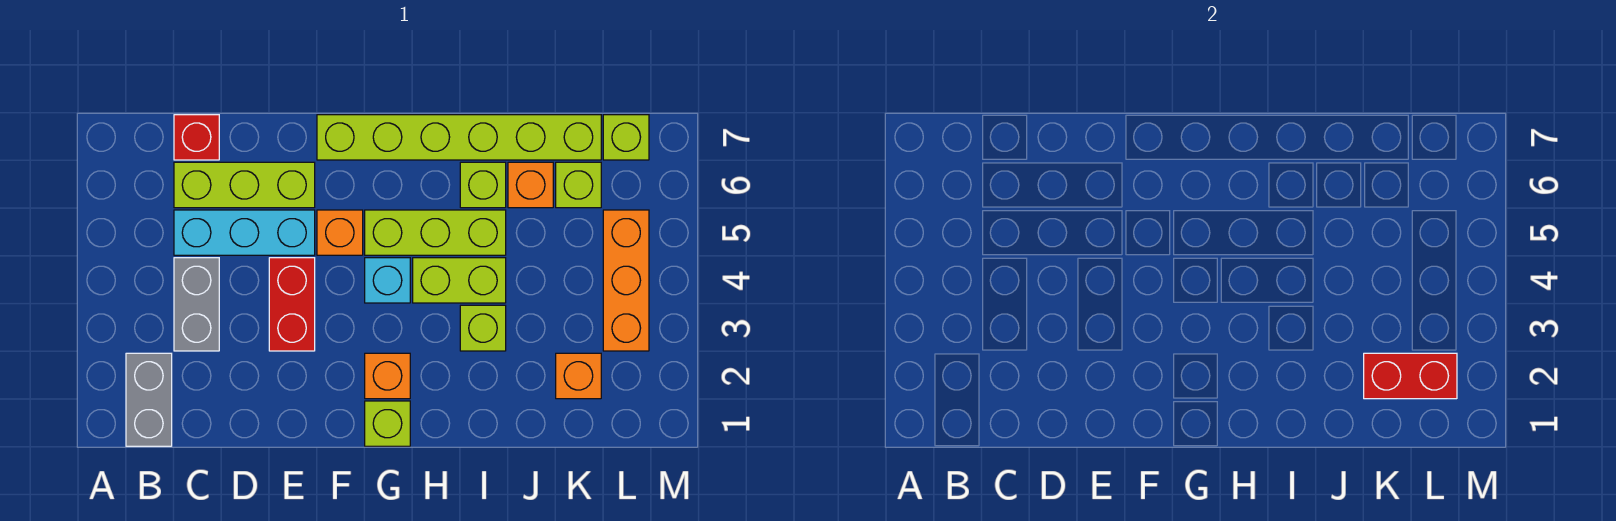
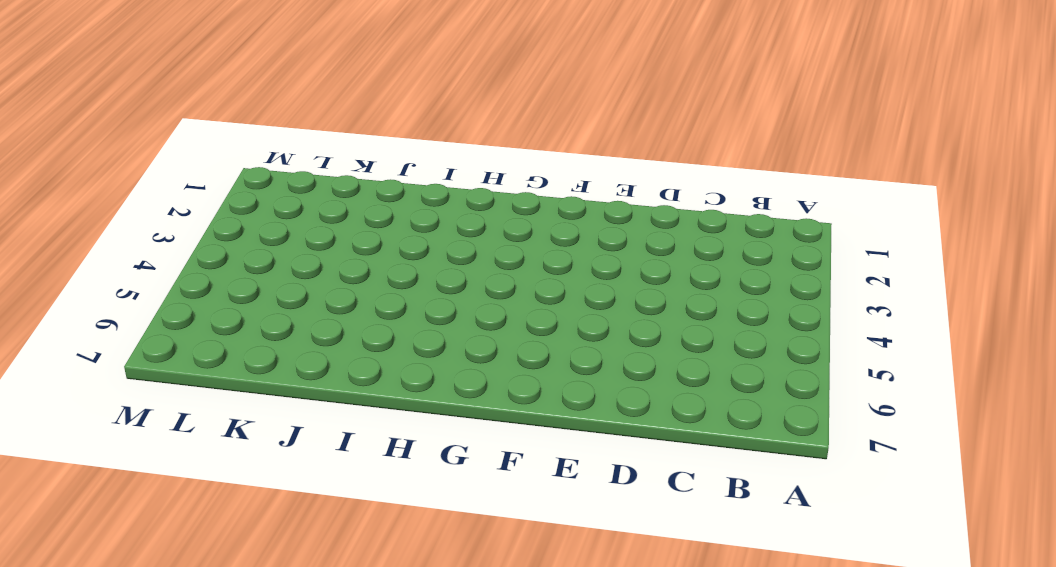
none -> grey 1x2 brick [126,353,172,446]
none -> grey 1x2 brick [174,258,219,351]
none -> cyan 1x3 brick [174,210,315,255]

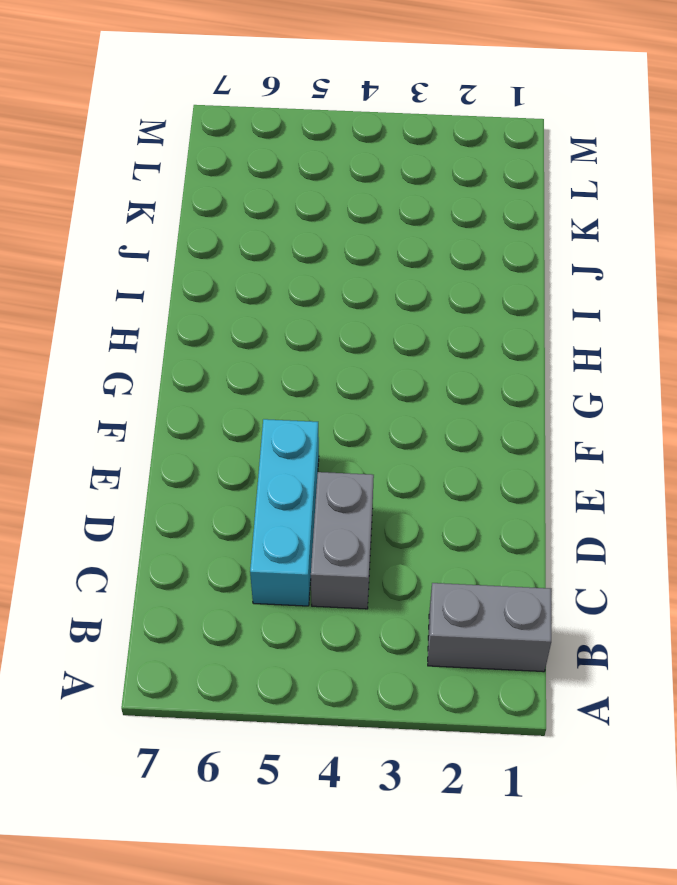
grey 1x2 brick [311,472,374,609] -> grey 1x2 brick turned to [174,258,219,351]
none -> lime 1x3 brick [174,162,315,208]
none -> red 1x1 brick [174,115,219,160]
none -> red 1x2 brick [269,258,315,351]

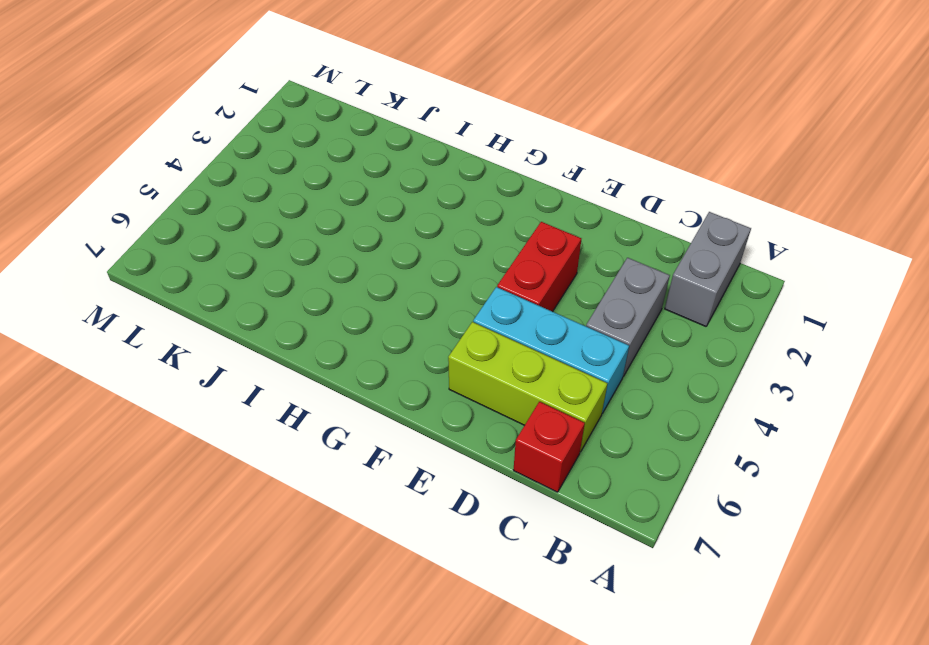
none -> orange 1x1 brick [317,210,363,255]
none -> lime 1x6 brick [317,115,601,160]
none -> lime 1x1 brick [365,401,410,446]

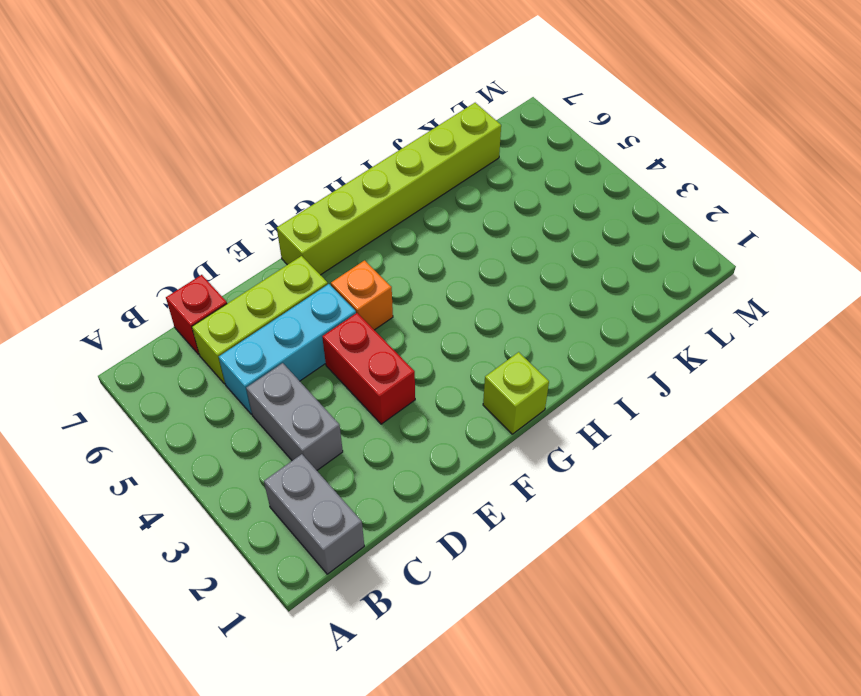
none -> orange 1x1 brick [365,353,410,399]
none -> cyan 1x1 brick [365,258,410,303]
none -> lime 1x3 brick [365,210,506,255]

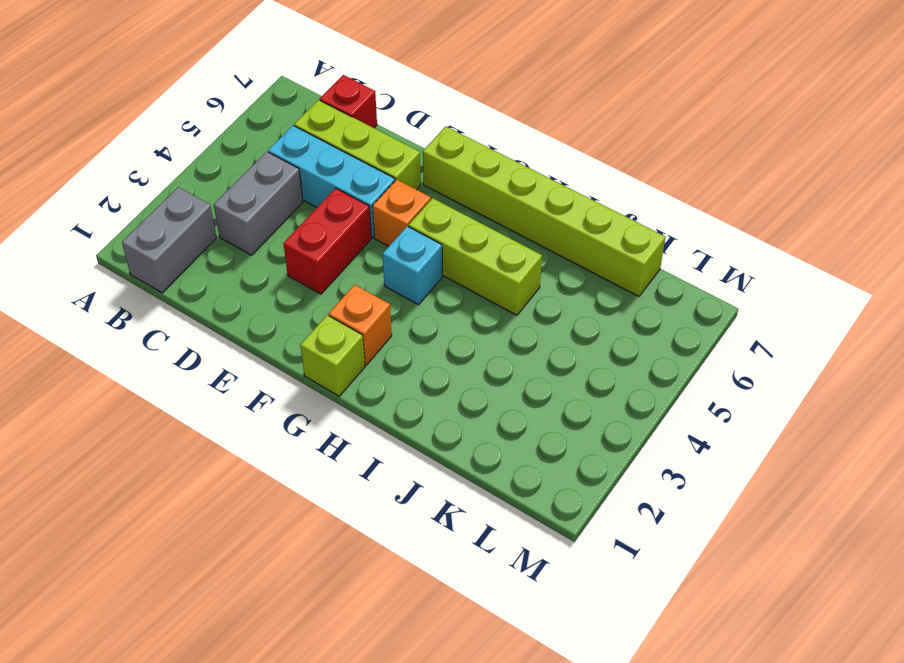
none -> lime 1x2 brick [413,258,506,303]
none -> lime 1x1 brick [460,305,506,351]
none -> lime 1x1 brick [460,162,506,208]

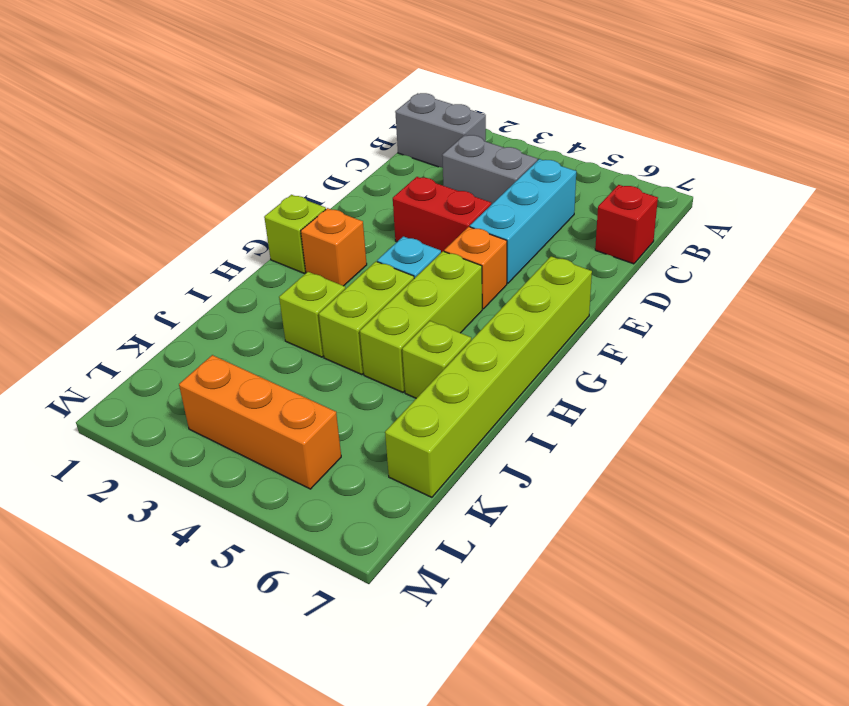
none -> lime 1x3 brick [174,162,315,208]
none -> orange 1x1 brick [508,162,553,208]
none -> orange 1x1 brick [556,353,601,399]

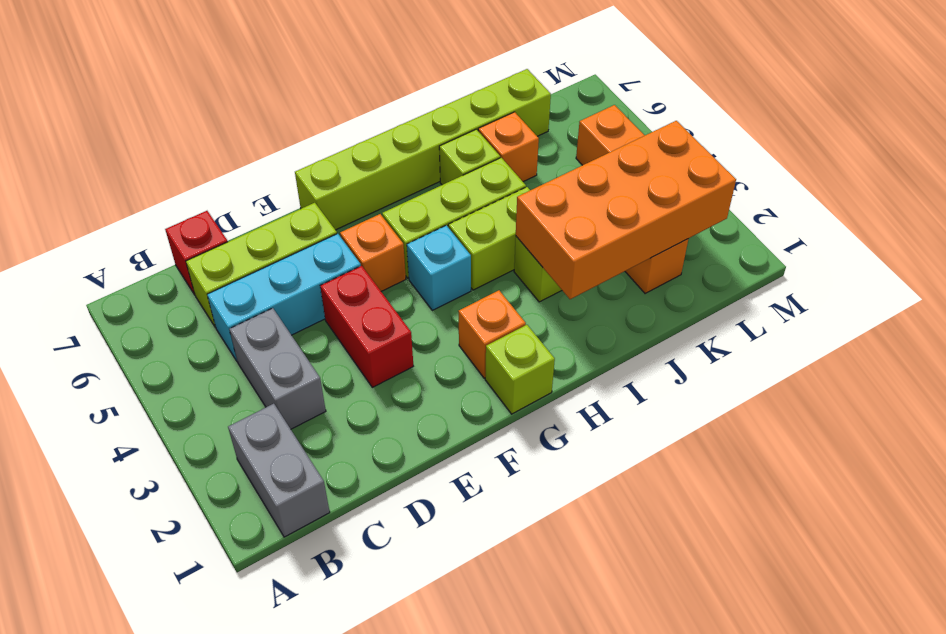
orange 2x4 brick [516,121,736,299] -> red 1x2 brick [1364,353,1457,399]
none -> lime 1x1 brick [556,162,601,208]
none -> lime 1x1 brick [603,115,649,160]

